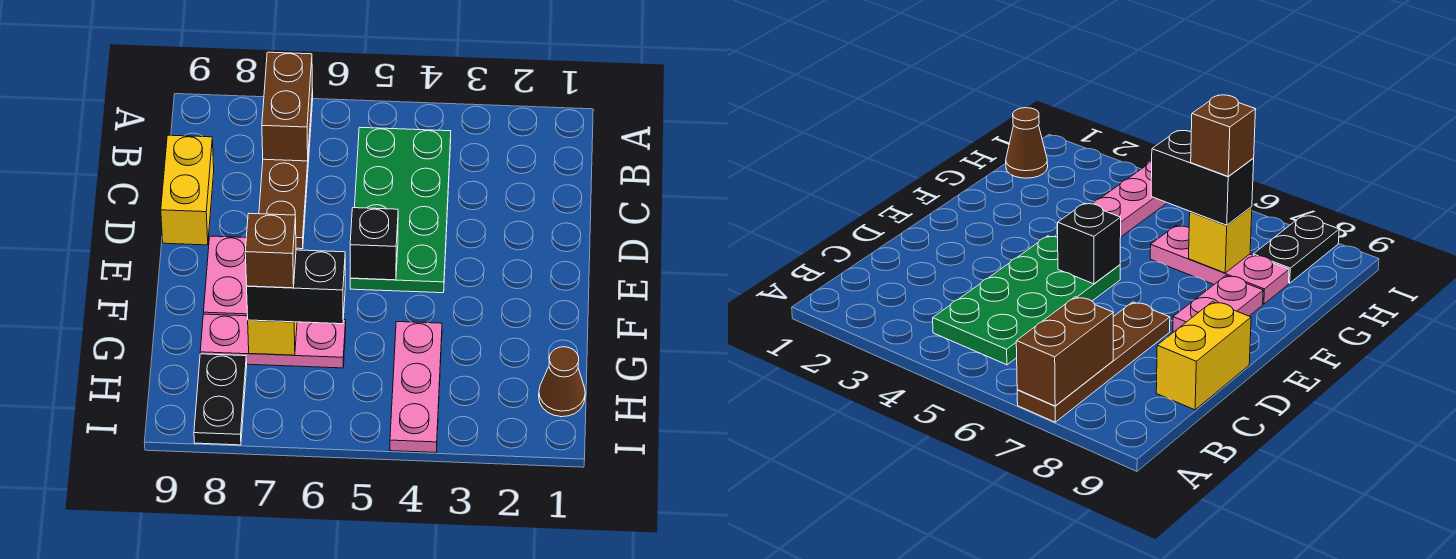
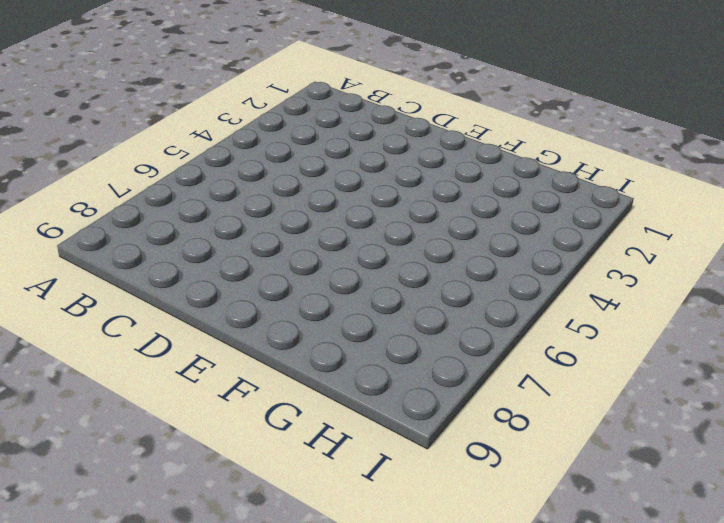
none -> brown 1x4 plate [259,89,313,249]
none -> green 2x4 plate [350,127,451,293]
none -> yellow 1x2 brick [161,135,214,245]

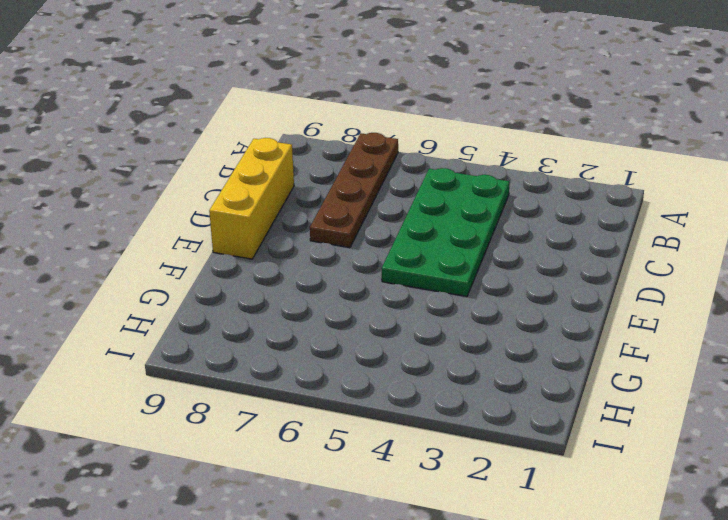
yellow 1x3 brick [209,138,294,259] -> yellow 1x2 brick [161,135,214,245]
none -> pink 1x2 plate [204,236,248,316]
none -> pink 1x3 plate [390,322,442,452]
none -> pink 1x3 plate [200,314,346,368]

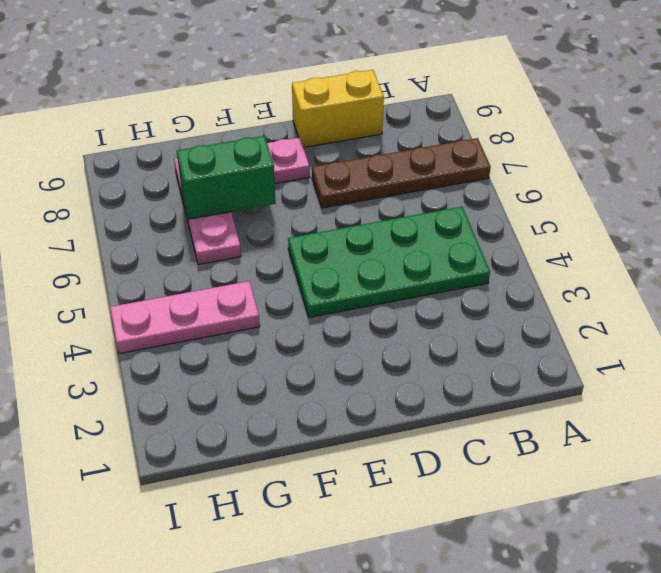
green 1x2 brick [177,136,276,219] -> yellow 1x1 brick [248,320,297,355]
none -> brown 1x1 cone [539,347,585,417]
none -> black 1x2 plate [194,354,247,445]
none -> brown 1x2 brick [262,52,312,161]

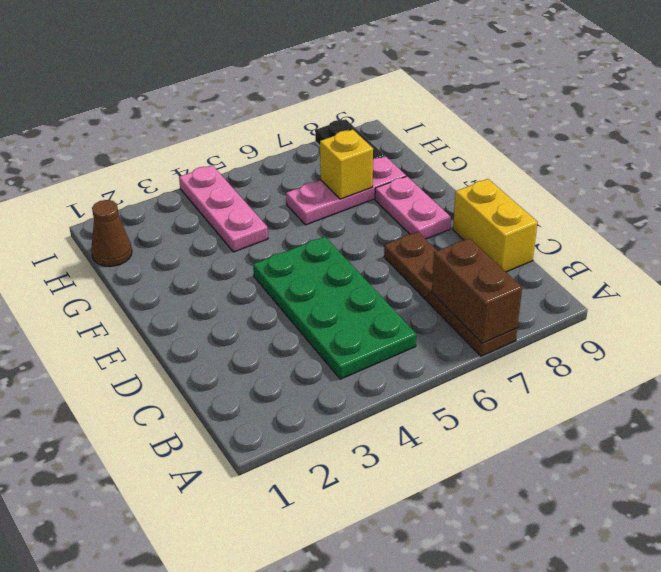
none -> black 1x1 brick [350,208,398,280]
none -> black 1x2 brick [247,250,345,324]
none -> brown 1x1 brick [245,213,296,288]

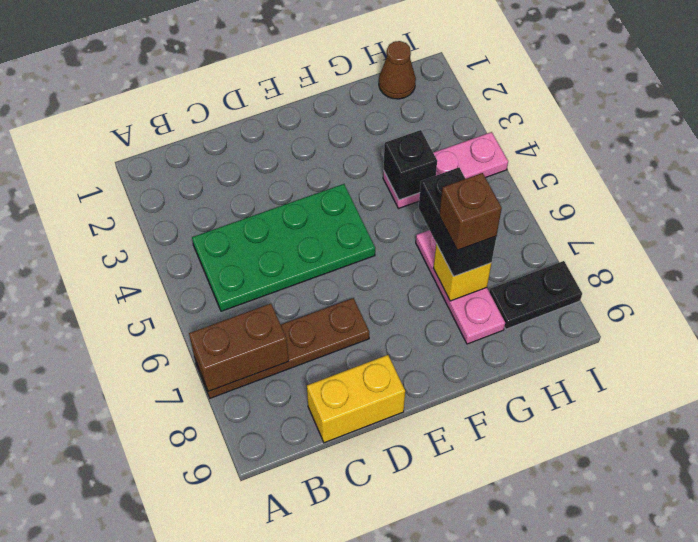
black 1x1 brick [383,130,437,200] -> black 1x1 brick moved to [350,208,398,280]
none -> pink 1x2 plate [204,236,248,316]

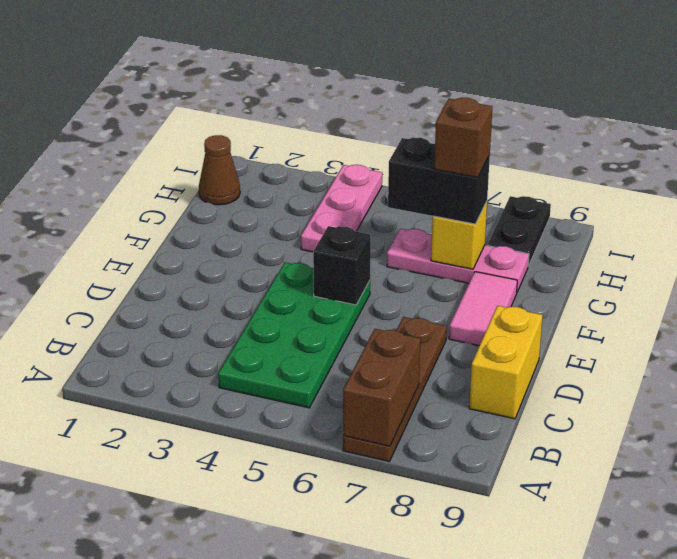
pink 1x2 tile [449,272,517,346] -> pink 1x2 plate [204,236,248,316]

